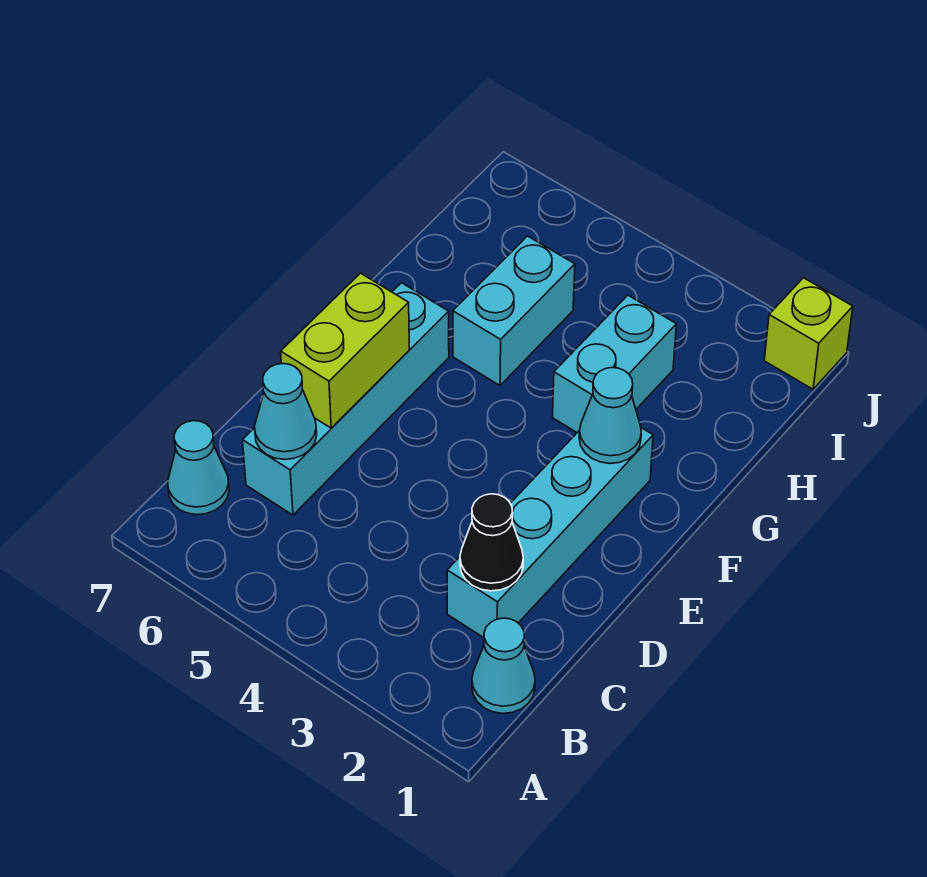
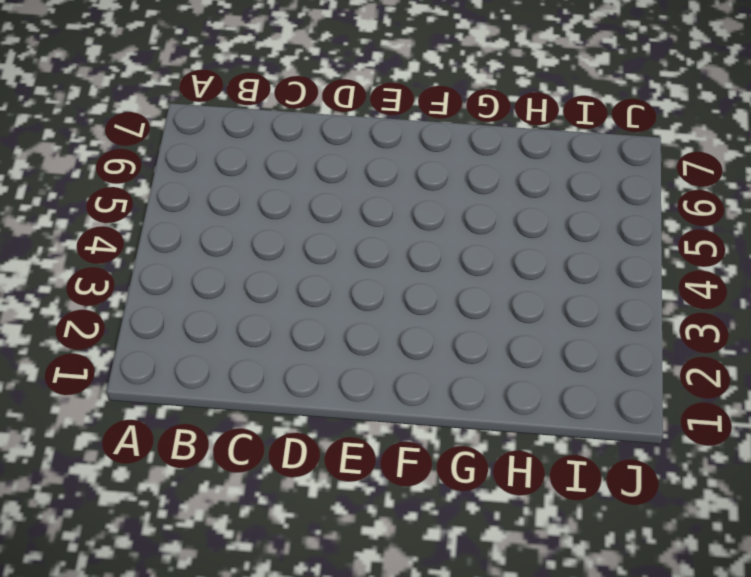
none -> cyan 1x1 cone [472,618,535,713]
none -> cyan 1x1 cone [168,421,229,515]

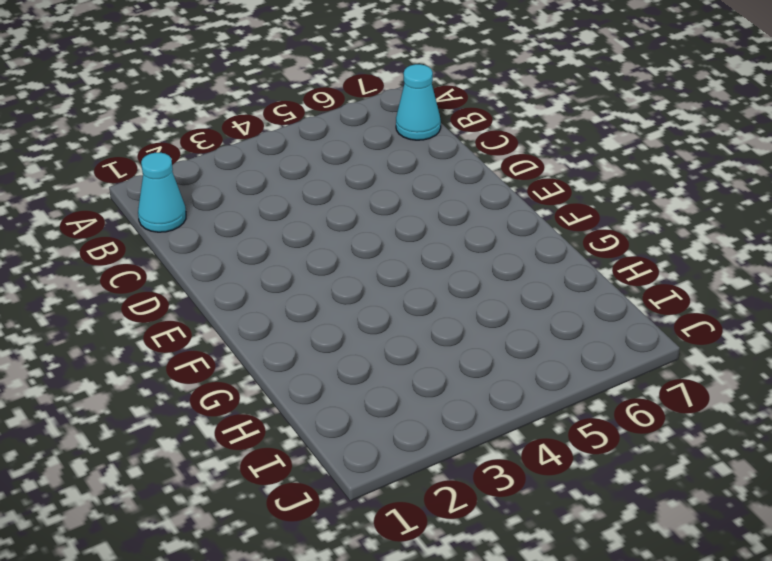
none -> cyan 1x4 brick [447,428,653,638]
none -> cyan 1x4 brick [243,283,449,515]

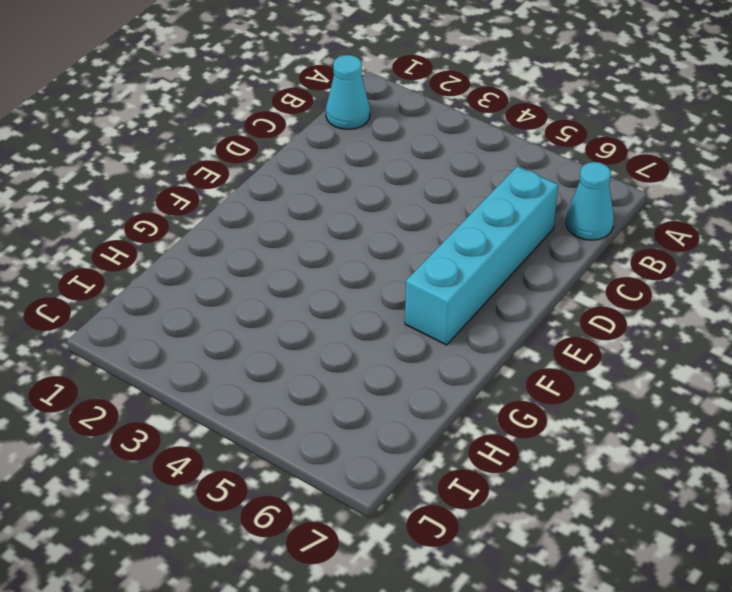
none -> cyan 1x4 brick [447,428,653,638]
none -> cyan 1x2 brick [553,295,676,432]

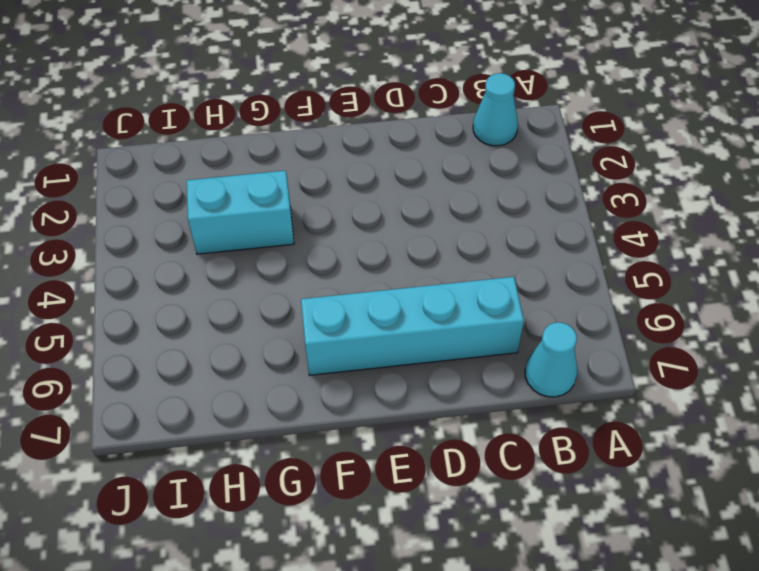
none -> cyan 1x4 brick [447,428,653,638]
none -> cyan 1x2 brick [453,236,575,385]

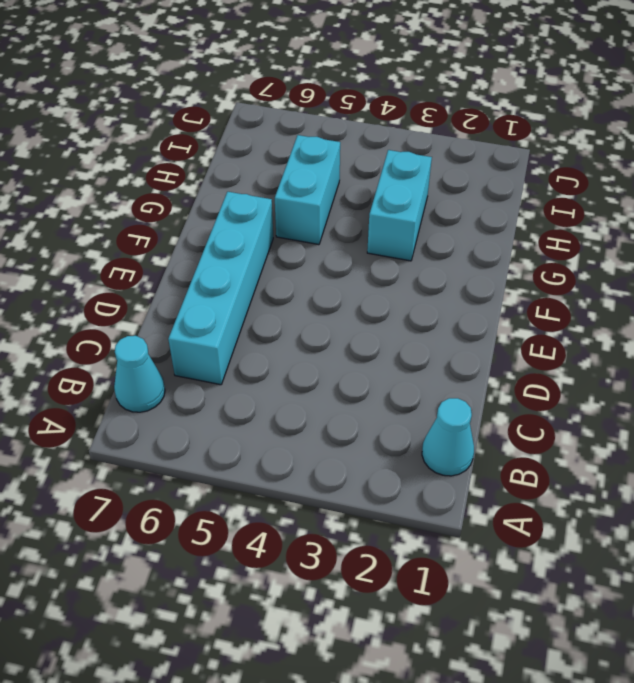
none -> cyan 1x4 brick [447,428,653,638]
none -> lime 1x1 brick [764,278,853,389]

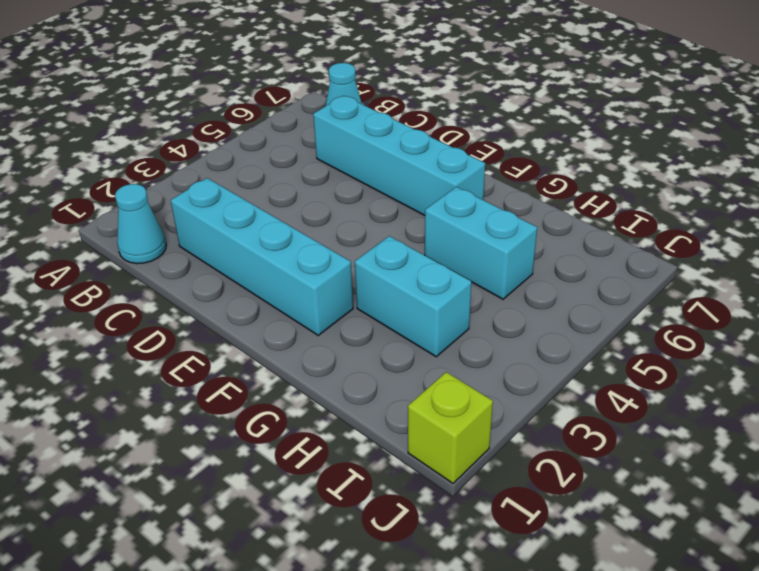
none -> black 1x1 cone [460,494,523,591]
none -> cyan 1x1 cone [255,364,317,459]

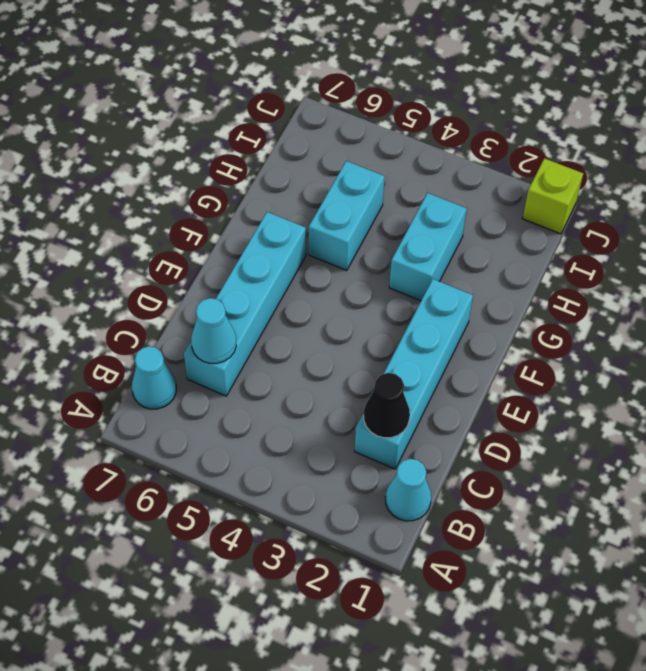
none -> lime 1x2 brick [281,273,409,428]
none -> cyan 1x1 cone [579,368,641,463]

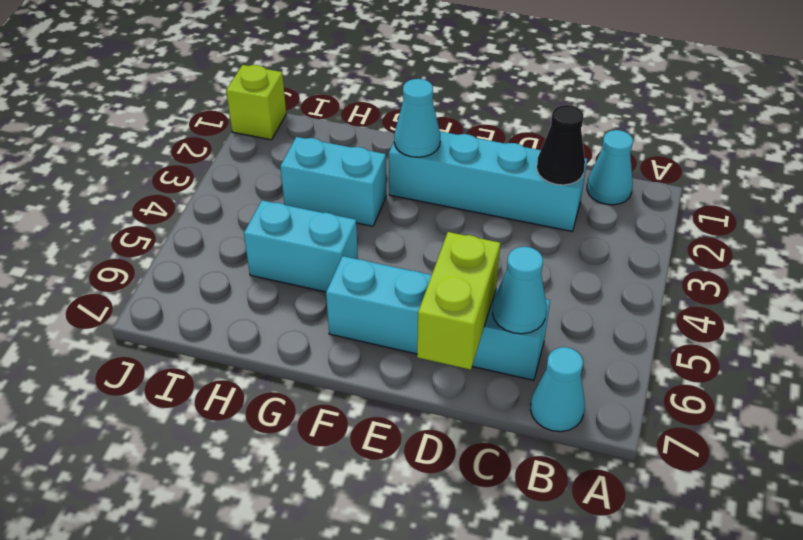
lime 1x2 brick [417,232,500,370] -> lime 1x2 brick turned to [281,273,409,428]

